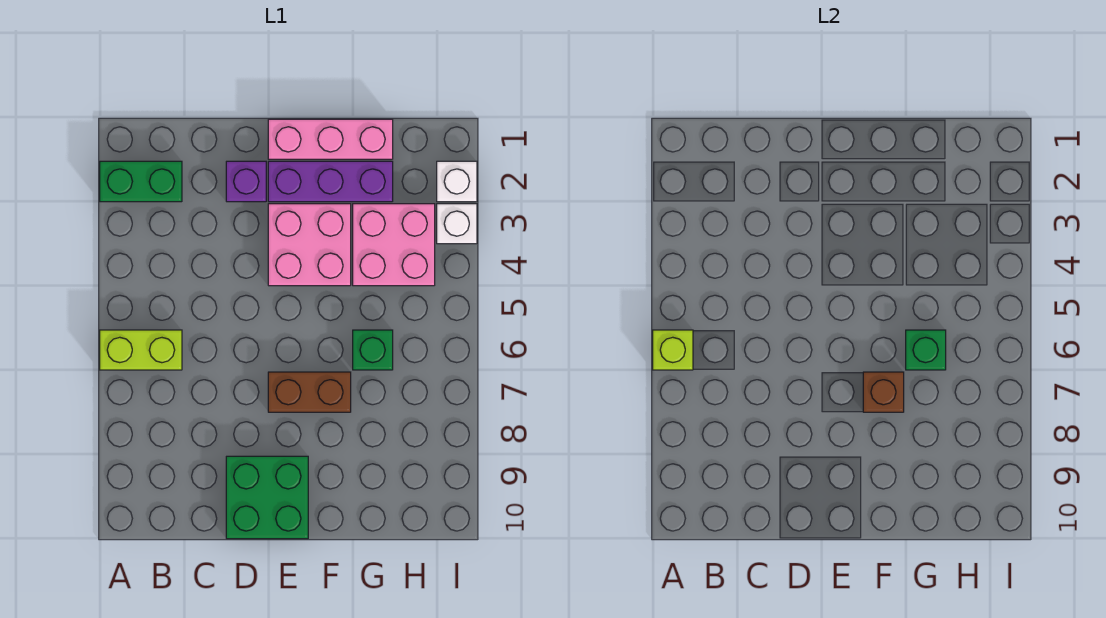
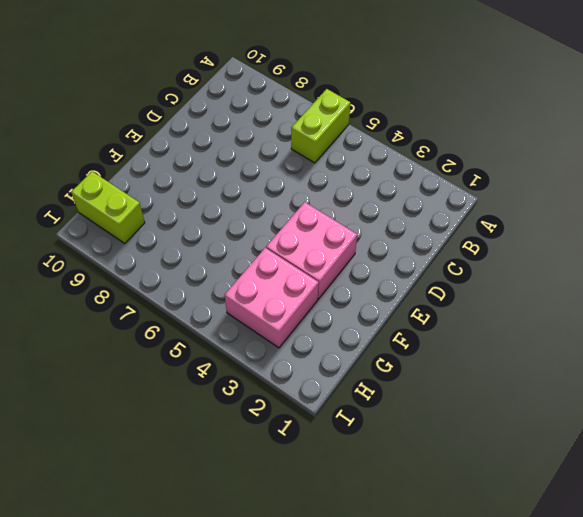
lime 1x2 brick [71,172,145,244] -> none
none -> green 1x2 brick [100,161,182,202]
none -> purple 1x1 brick [226,161,266,202]
none -> green 2x2 brick [226,456,308,539]

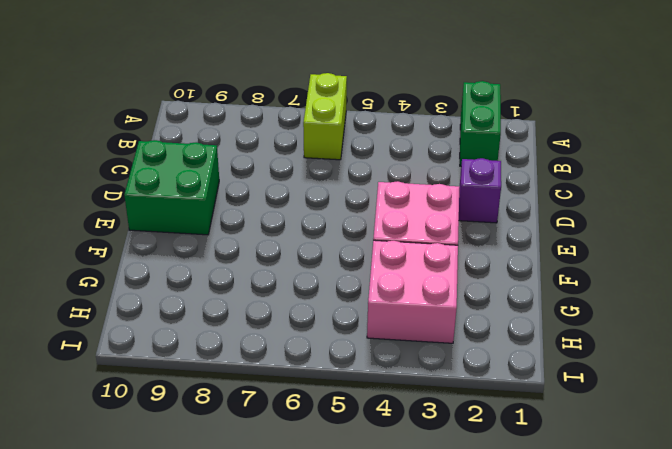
none -> pink 1x3 brick [268,119,393,159]
none -> purple 1x3 brick [268,161,393,202]
none -> brown 1x2 brick [268,372,351,412]

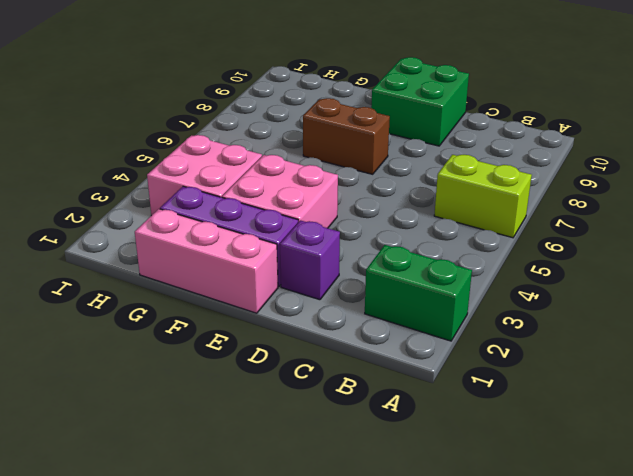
none -> green 1x1 brick [353,330,393,370]
none -> white 1x1 brick [437,161,477,202]
none -> white 1x1 brick [437,204,477,244]

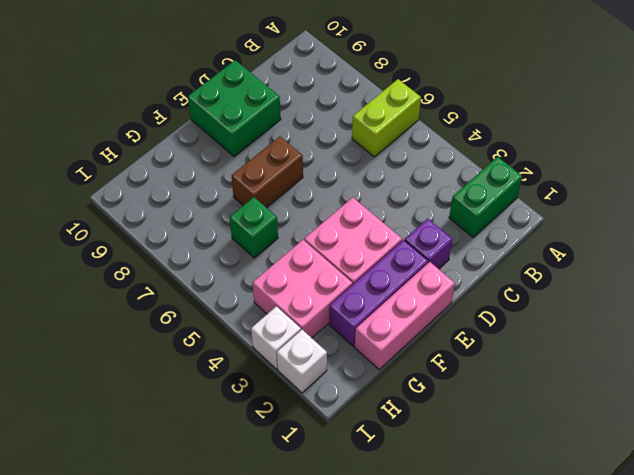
none -> lime 1x1 brick [653,330,693,370]
none -> brown 1x1 brick [863,372,904,412]
none -> green 1x1 brick [906,330,946,370]

